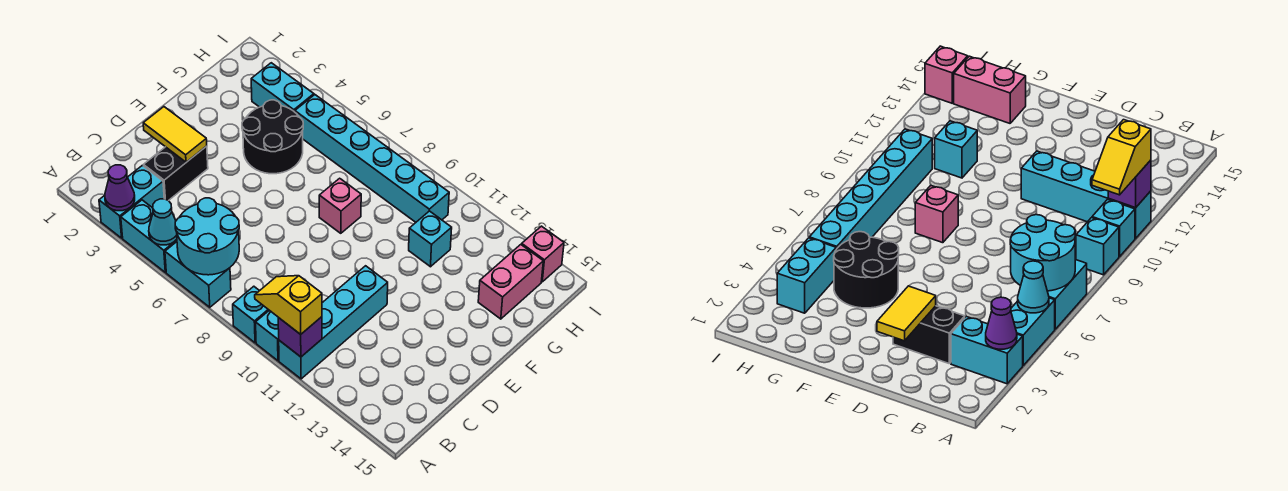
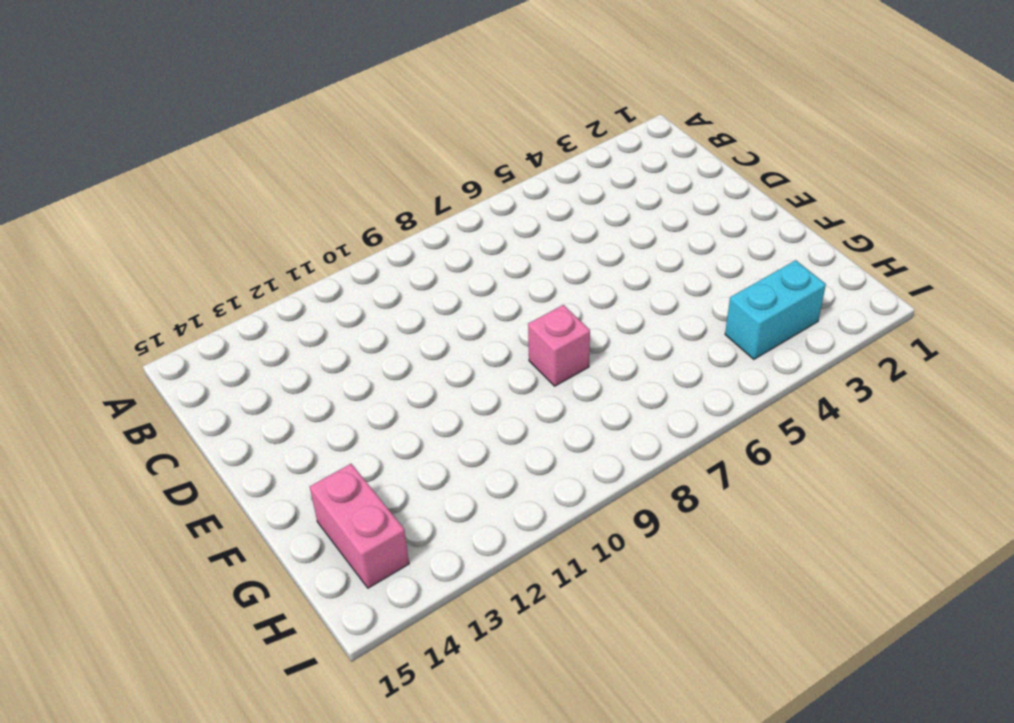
none -> cyan 1x2 brick [99,165,164,238]
none -> cyan 1x2 brick [121,200,177,272]
none -> cyan 1x2 brick [165,242,231,307]

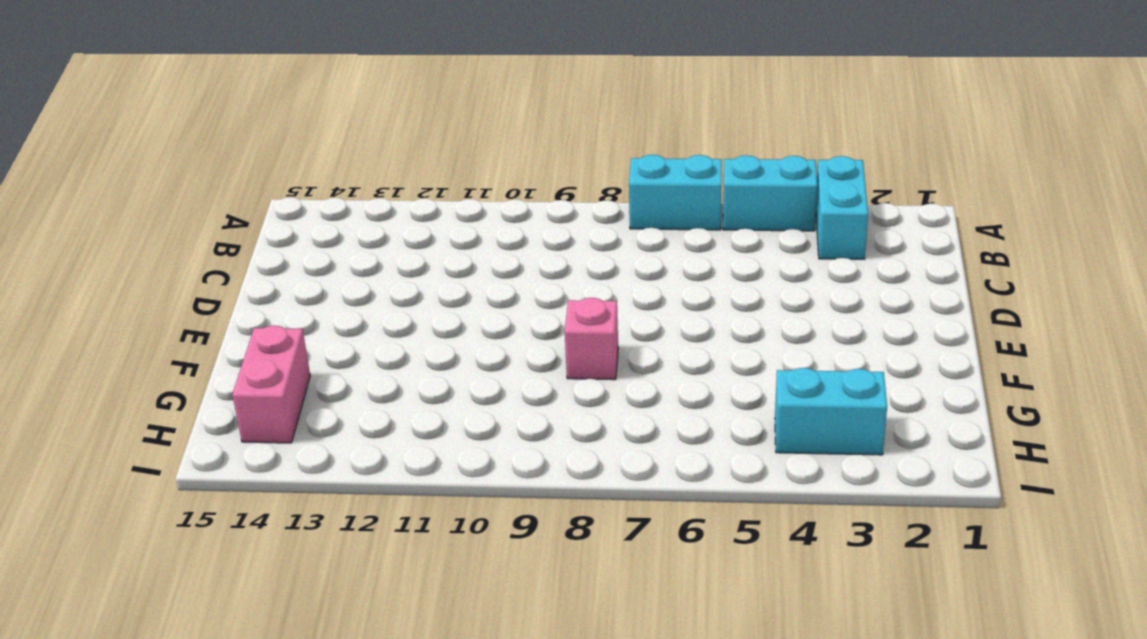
none -> cyan 1x1 brick [233,286,269,343]
none -> cyan 1x1 brick [256,310,279,361]
none -> cyan 1x4 brick [279,266,388,379]

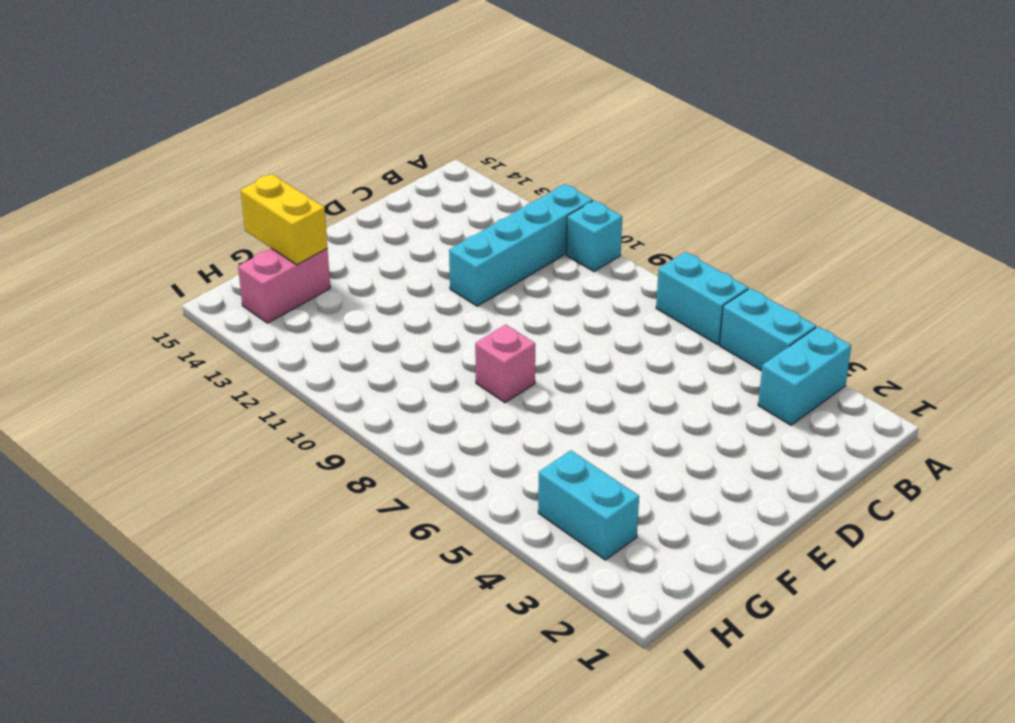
yellow 1x2 brick [241,174,327,265] -> none
none -> cyan 1x1 brick [233,286,269,343]
none -> black 1x2 brick [144,146,208,201]
none -> black 2x2 round brick [242,100,303,174]

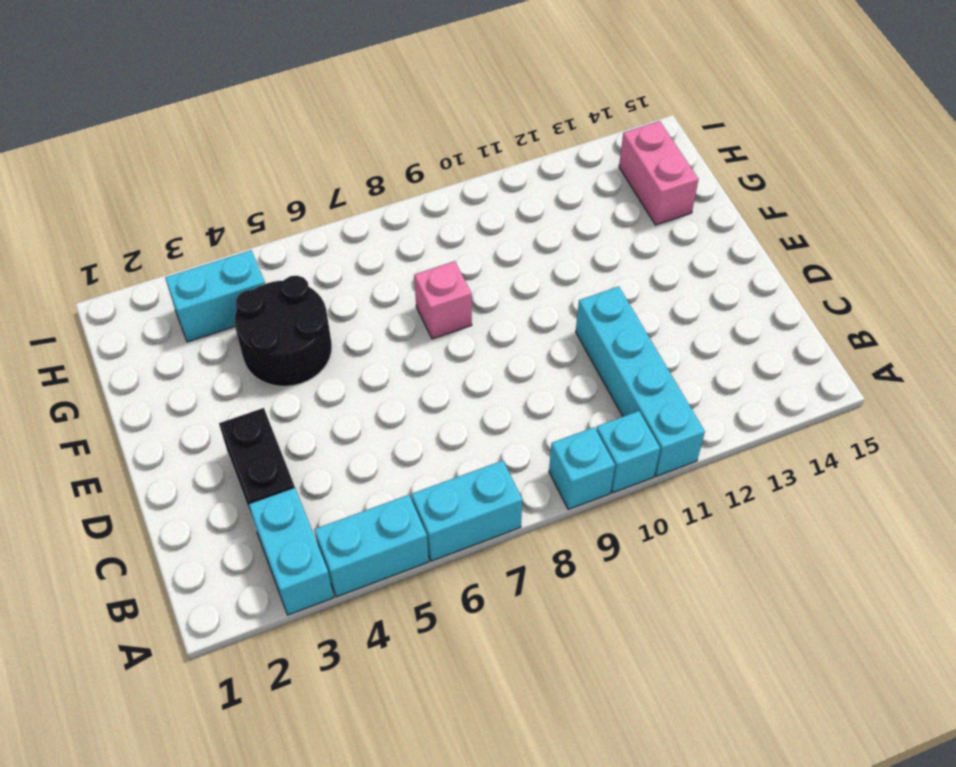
none -> cyan 1x1 brick [409,211,452,267]
none -> cyan 1x6 brick [295,95,449,222]
none -> pink 1x1 brick [522,226,564,282]

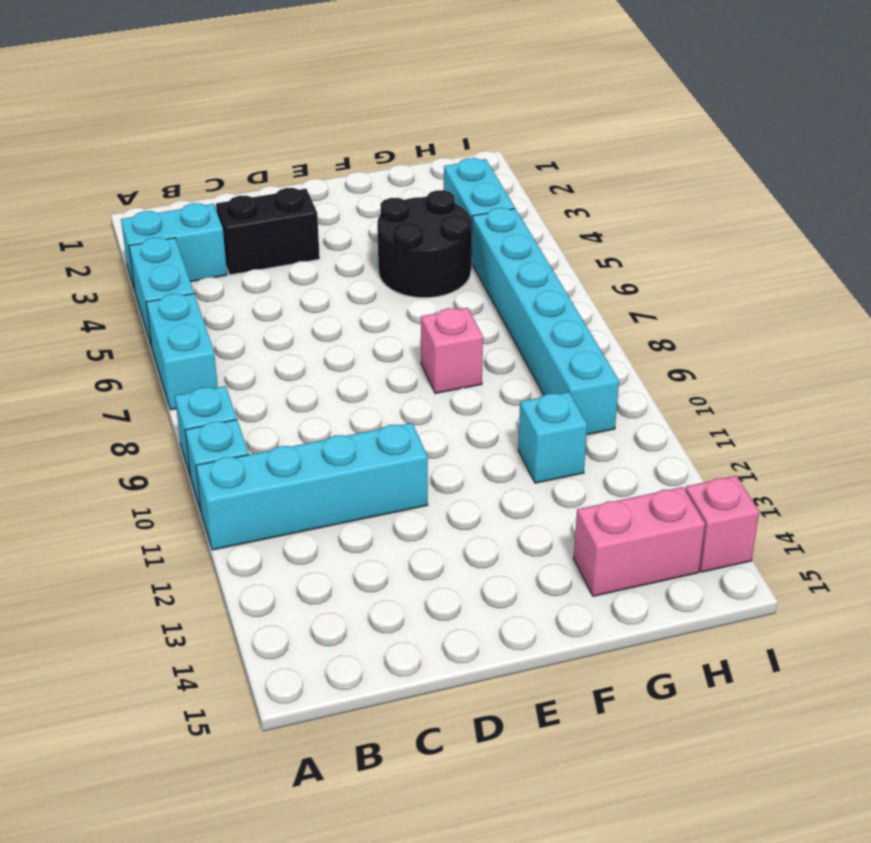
none -> purple 1x1 cone [105,165,135,211]
none -> cyan 1x1 cone [149,199,177,245]
none -> cyan 2x2 round brick [175,198,239,275]

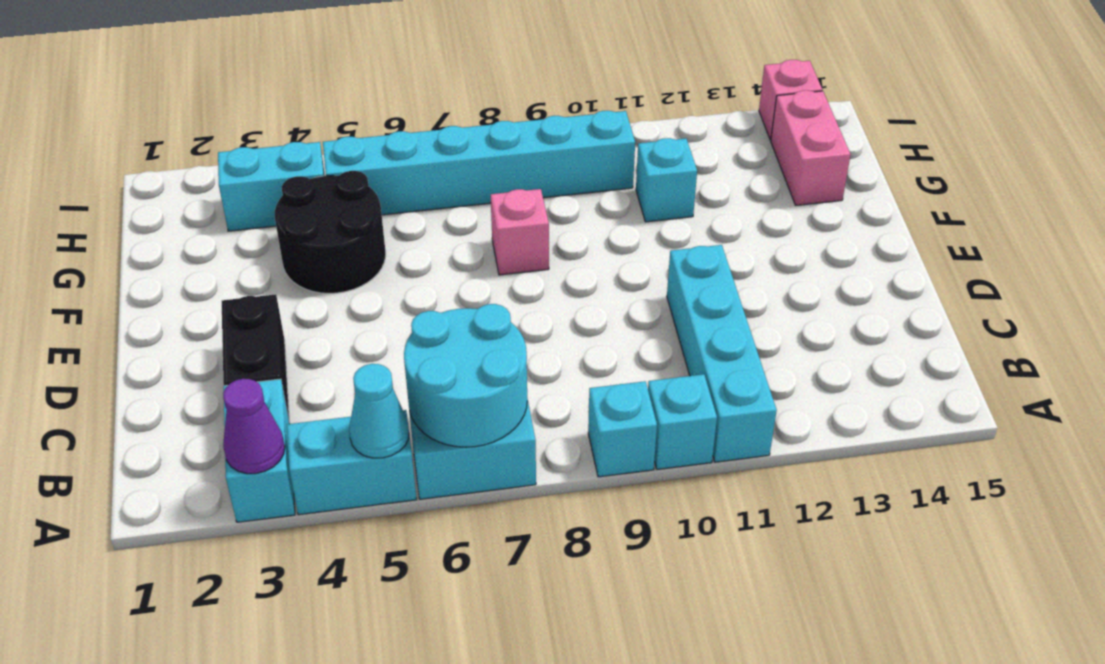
none -> purple 1x1 brick [278,317,322,357]
none -> yellow 1x2 tile [143,107,207,162]
none -> yellow 1x2 slope [255,276,322,334]

